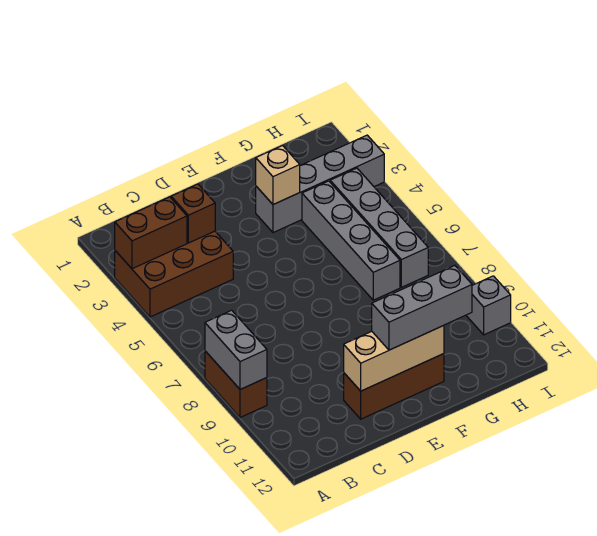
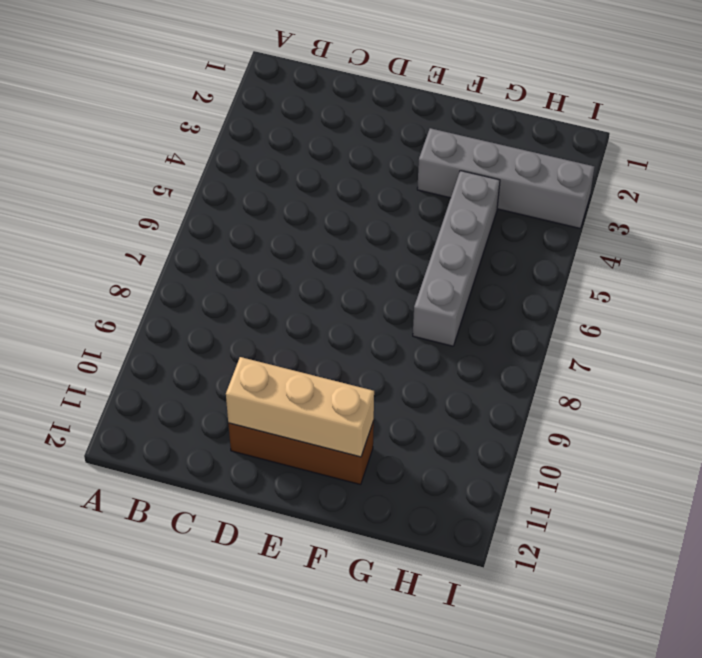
none -> brown 2x3 brick [115,231,233,317]
none -> brown 1x2 brick [205,351,267,418]
none -> grey 1x4 brick [330,168,428,287]

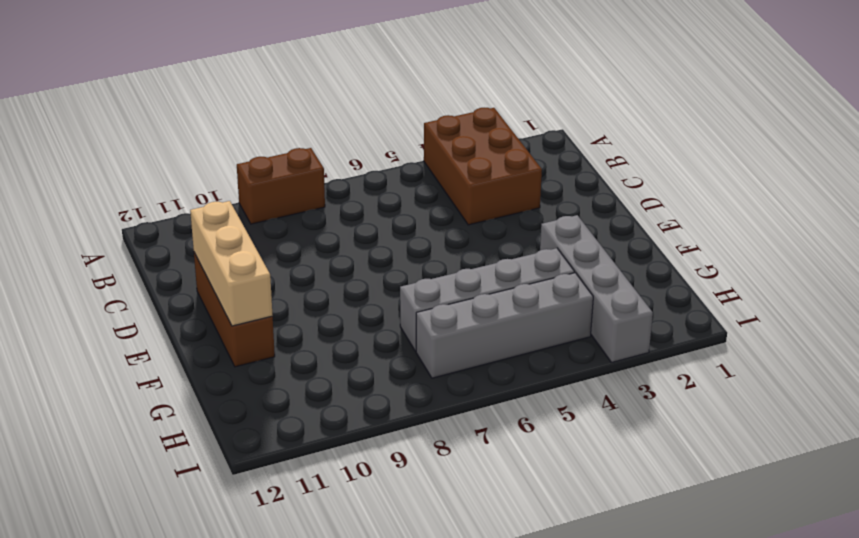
none -> grey 1x1 brick [467,276,511,335]
none -> brown 1x2 brick [115,197,187,269]
none -> grey 1x2 brick [205,310,267,389]

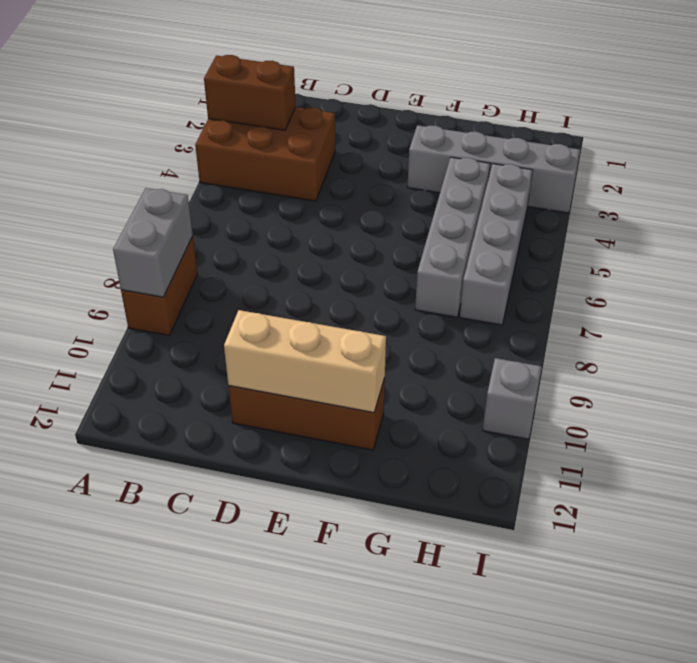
none -> brown 1x1 brick [171,184,215,243]
none -> tan 1x1 brick [256,146,300,205]
none -> grey 1x3 brick [372,266,472,350]

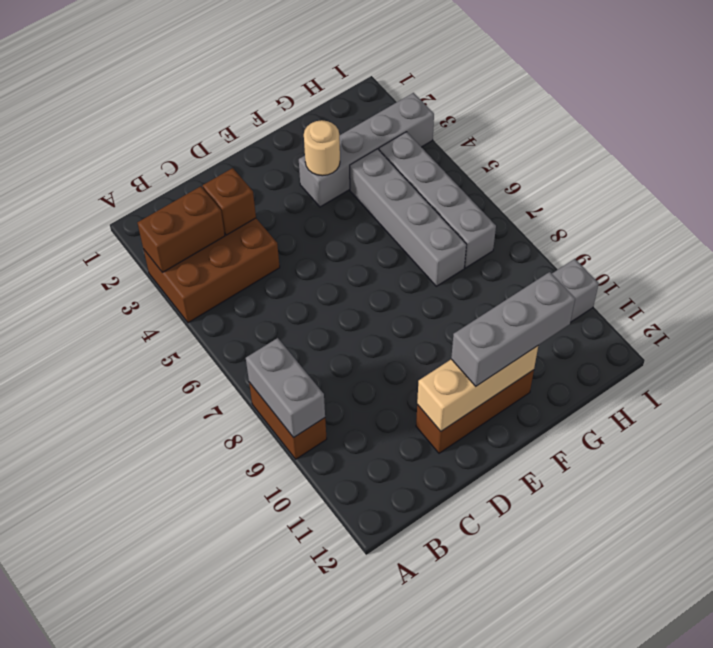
tan 1x1 round brick [304,120,340,176] -> tan 1x1 brick [256,146,300,205]

